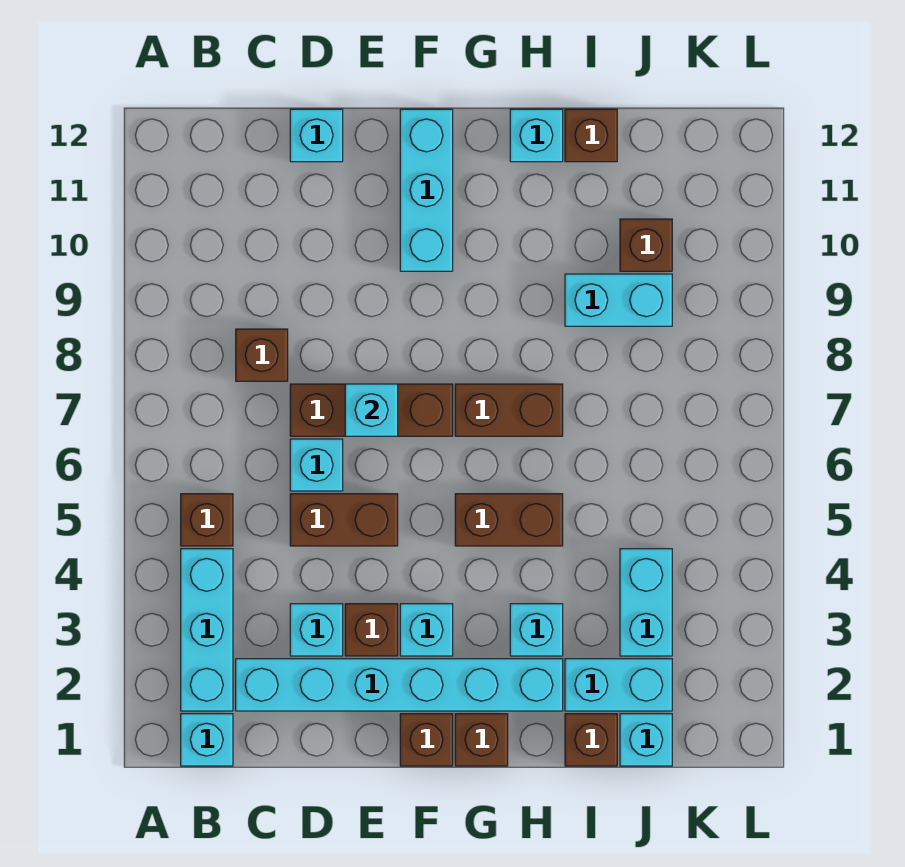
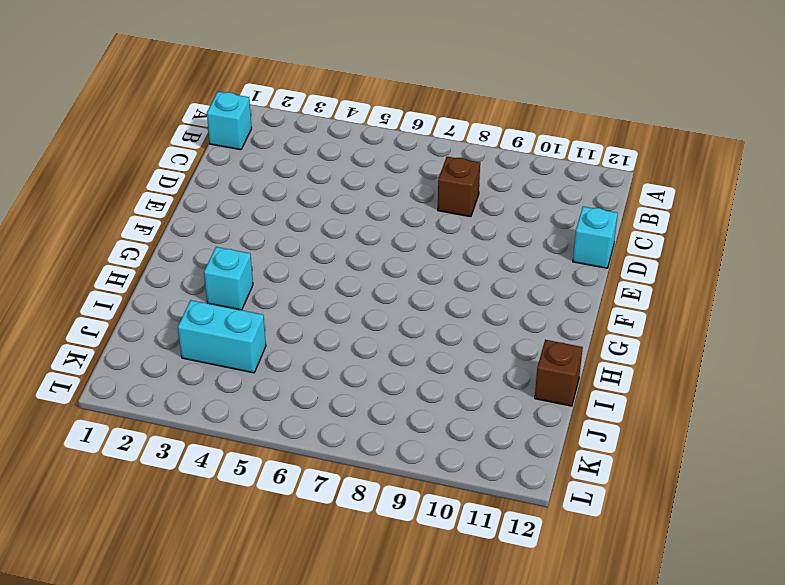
none -> cyan 1x3 brick [181,549,233,711]
none -> brown 1x1 brick [181,494,233,546]
none -> cyan 1x6 brick [236,659,563,711]

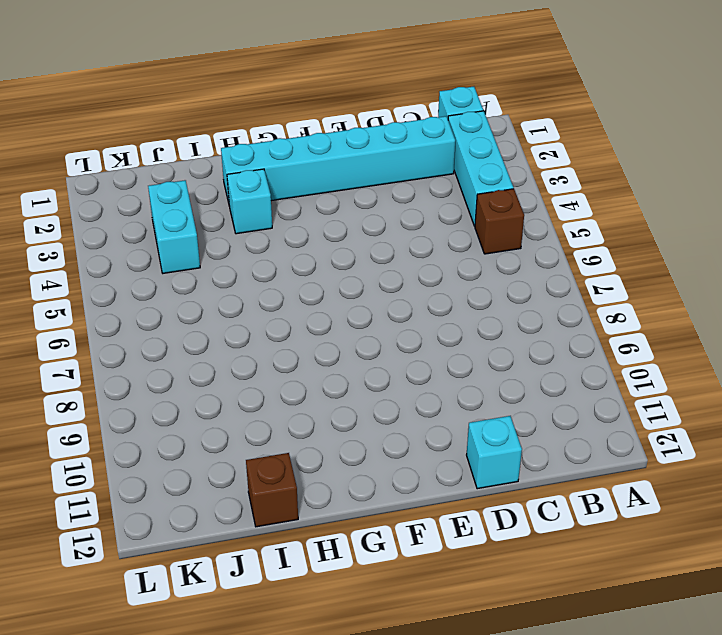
none -> brown 1x1 brick [236,329,288,381]
none -> cyan 1x1 brick [290,604,343,656]
none -> brown 1x2 brick [290,494,398,546]

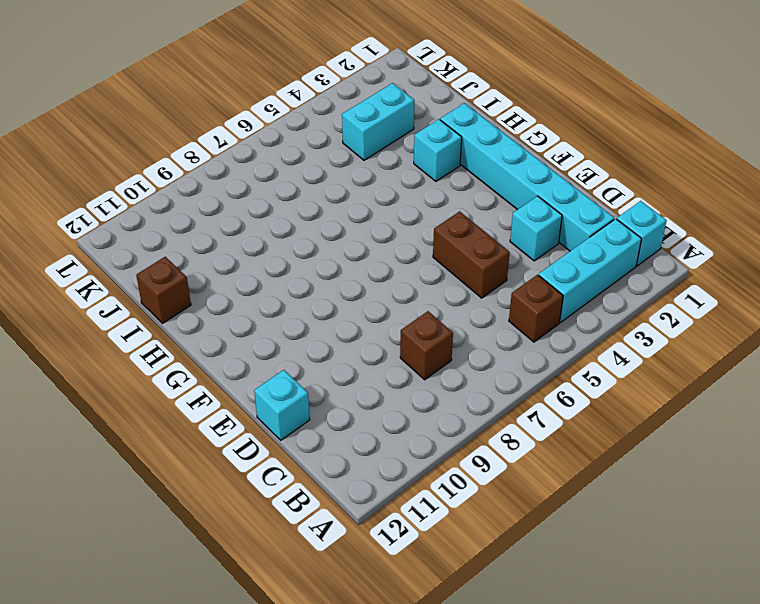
none -> cyan 1x1 brick [290,439,343,491]
none -> brown 1x3 brick [290,384,453,436]
none -> brown 1x1 brick [345,604,398,656]

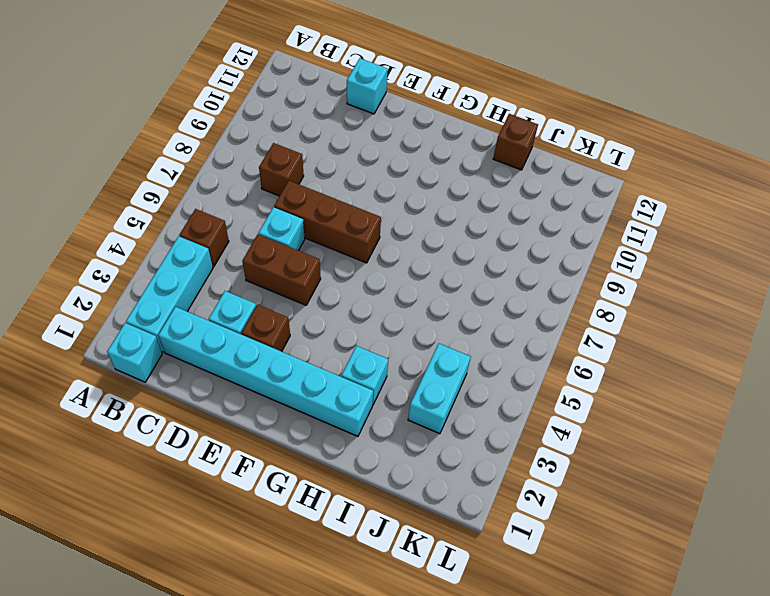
none -> brown 1x1 brick [400,714,453,766]
none -> cyan 1x1 brick [400,604,453,656]
none -> cyan 1x3 brick [400,109,453,271]

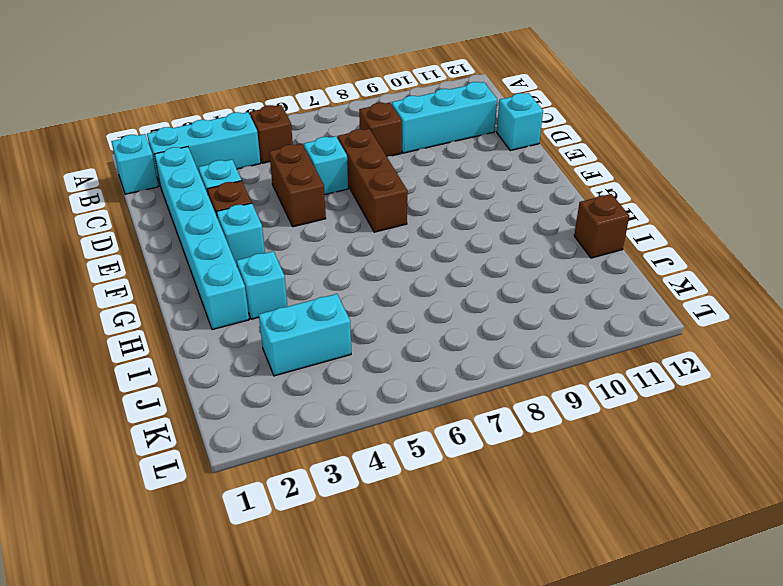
cyan 1x3 brick [392,82,497,153] -> cyan 1x3 brick moved to [400,109,453,271]
none -> brown 1x1 brick [400,714,453,766]
none -> brown 1x1 brick [455,714,508,766]
none -> brown 1x2 brick [455,494,563,546]

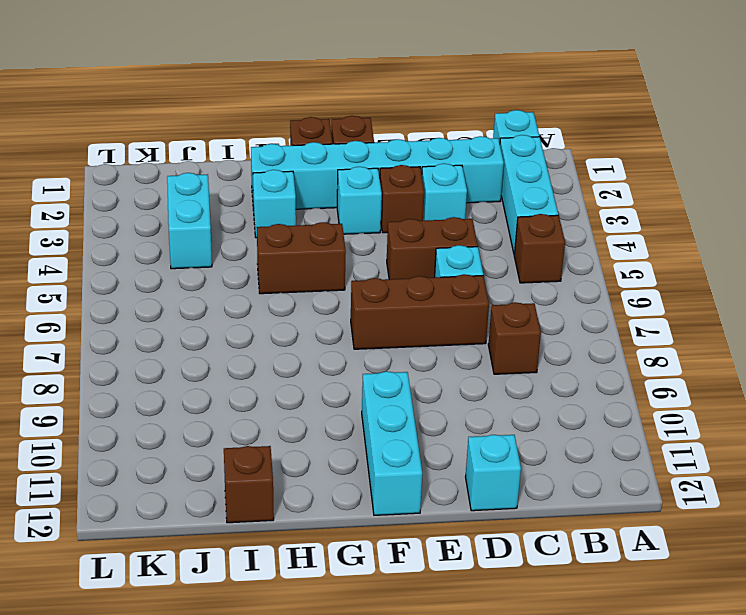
none -> brown 1x2 brick [455,384,563,436]
none -> cyan 1x1 brick [510,109,563,162]
none -> brown 1x1 brick [565,714,617,766]

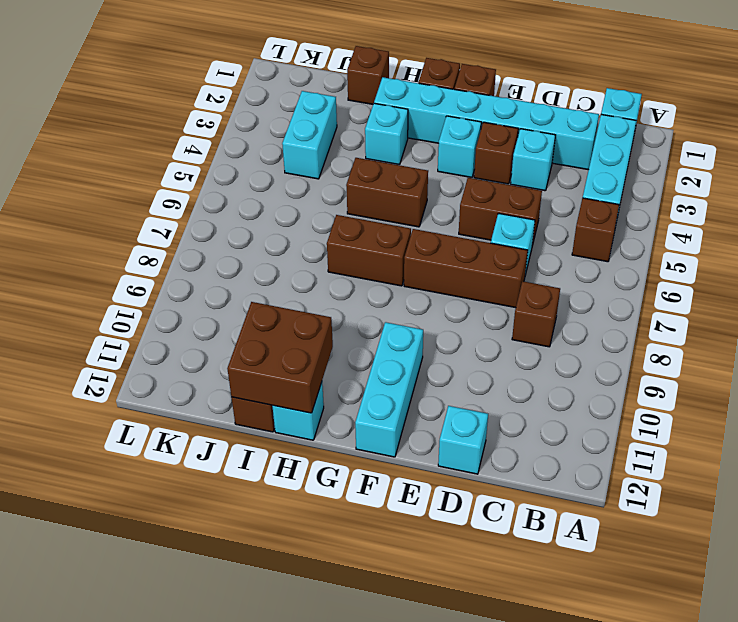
brown 2x2 brick [227,302,333,413] -> none
none -> cyan 1x2 brick [565,659,672,711]
none -> cyan 1x2 brick [565,274,672,326]
none -> cyan 1x1 brick [620,714,672,766]

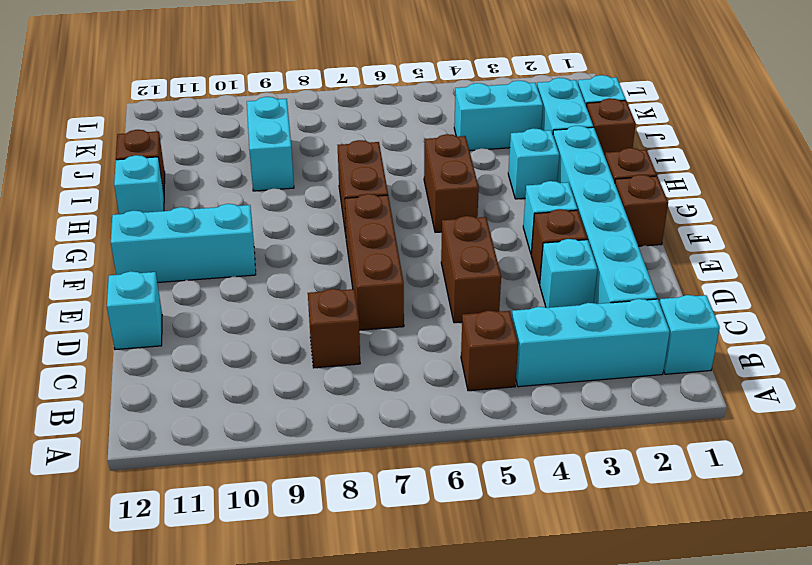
none -> cyan 1x1 brick [290,439,343,491]
none -> brown 1x1 brick [620,219,672,271]
none -> cyan 1x1 brick [345,384,398,436]

